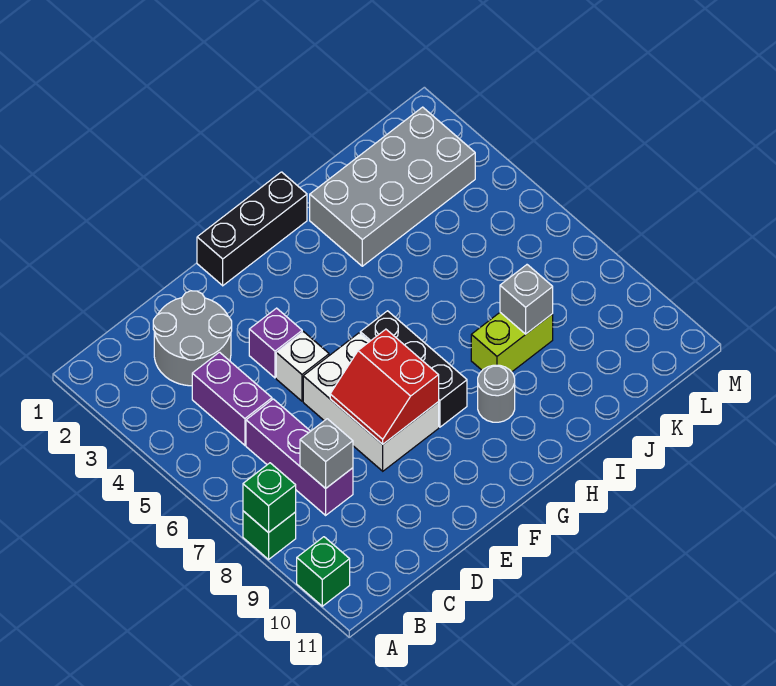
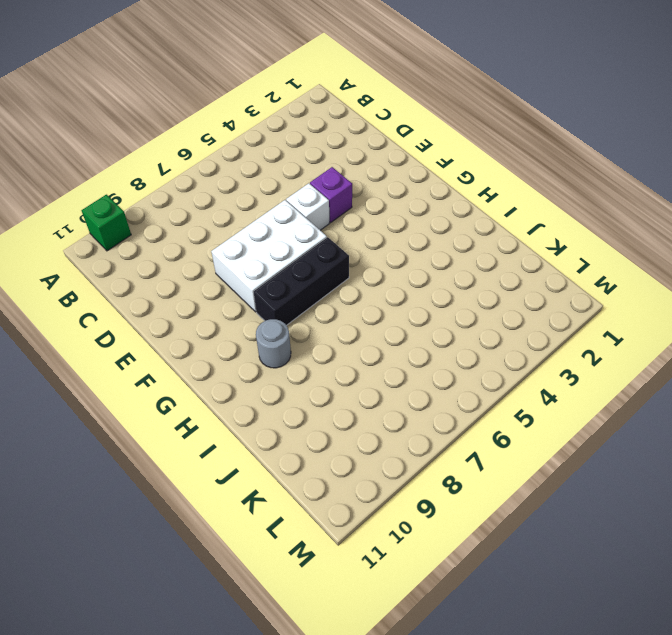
none -> green 1x1 brick [243,511,296,559]
none -> grey 2x2 round brick [153,291,232,386]
none -> purple 1x2 brick [192,352,272,445]

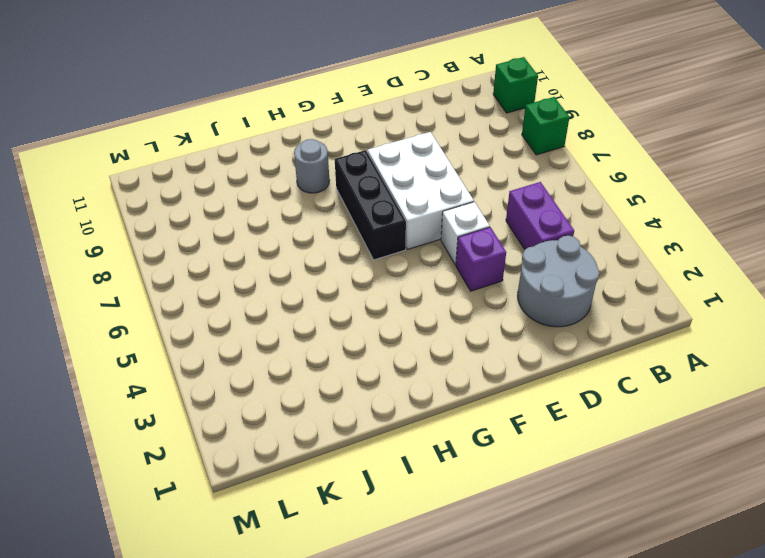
none -> purple 1x3 brick [246,399,353,515]
none -> black 1x3 brick [197,172,307,286]
none -> grey 2x4 brick [310,107,475,266]

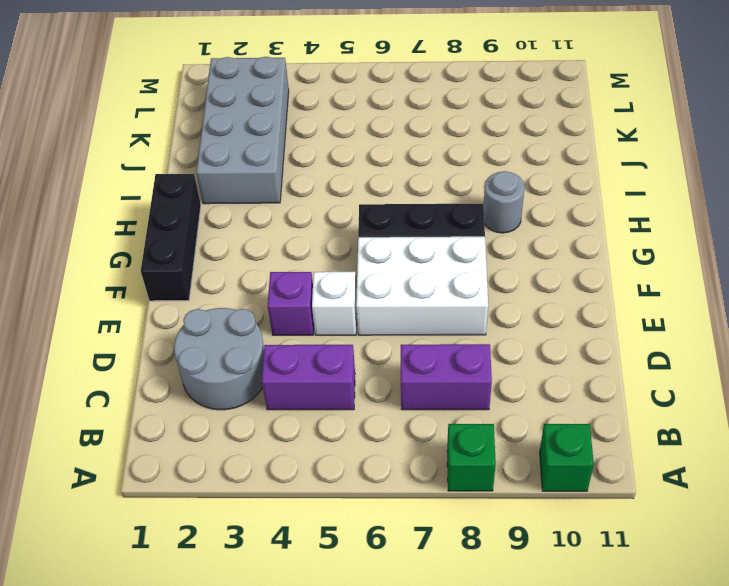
purple 1x2 brick [401,344,492,410] -> purple 1x3 brick [246,399,353,515]
none -> lime 1x2 brick [471,313,553,372]
none -> green 1x1 brick [243,463,296,533]
none -> grey 1x1 brick [300,419,353,488]

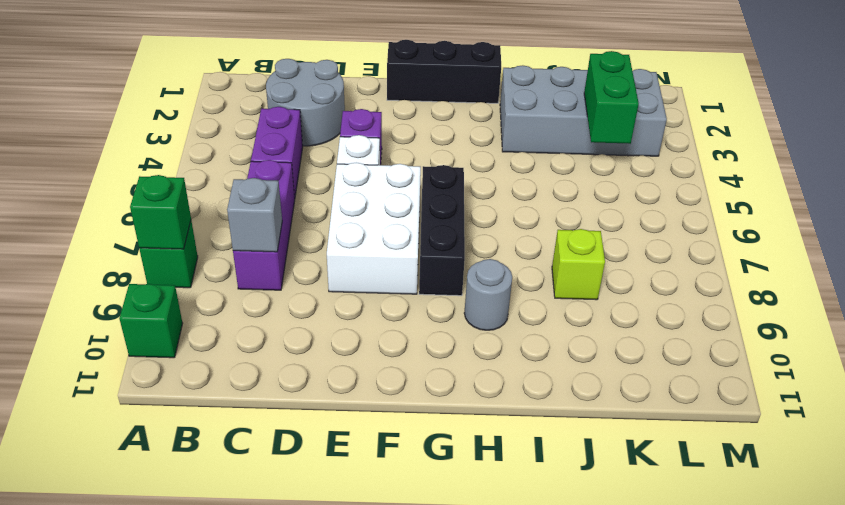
lime 1x1 brick [552,229,605,300] -> lime 1x2 brick [471,313,553,372]
green 1x2 brick [584,51,639,144] -> none
none -> red 2x2 slope [330,329,439,444]
none -> grey 1x1 brick [500,265,553,334]

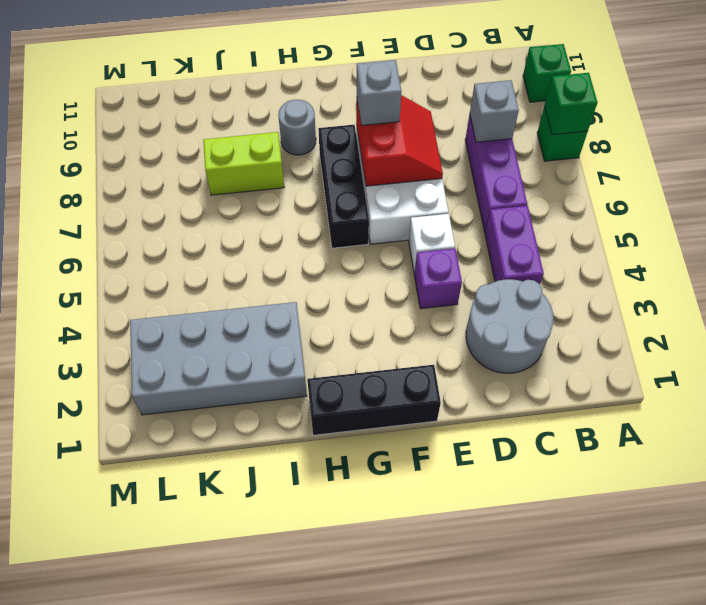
grey 1x1 brick [357,60,402,125] -> grey 1x1 brick moved to [500,265,553,334]

